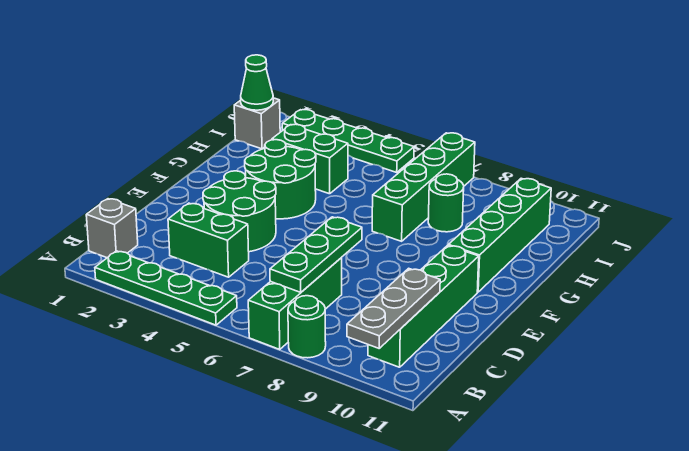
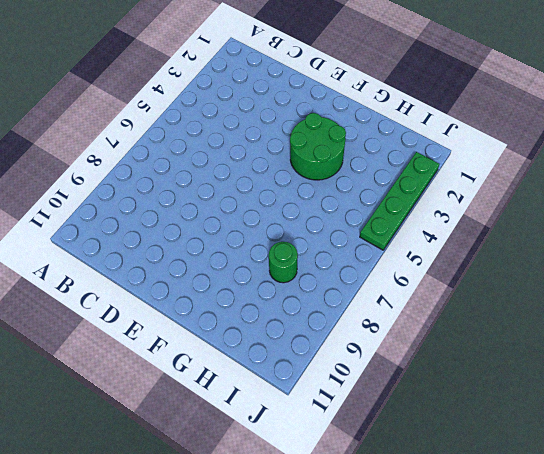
none -> green 1x4 plate [95,251,237,325]
none -> green 1x3 brick [248,258,342,350]
none -> green 1x1 round brick [288,296,326,358]

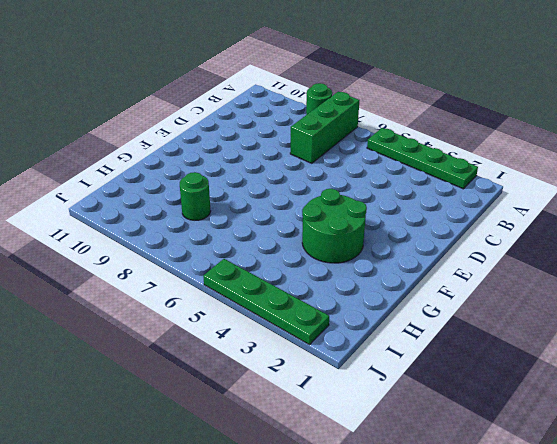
none -> grey 1x1 brick [86,199,138,258]
none -> green 1x4 brick [368,245,479,367]
none -> green 1x2 brick [168,203,249,277]

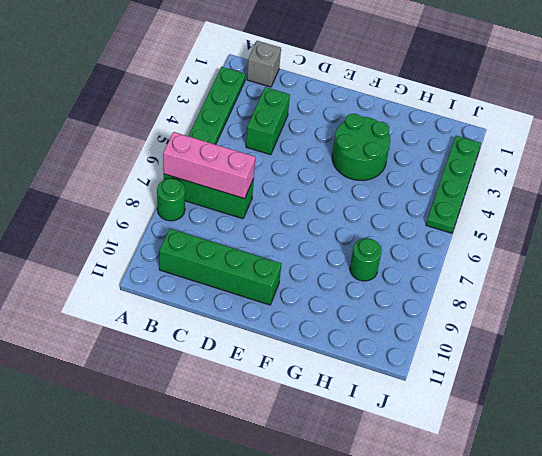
pink 1x3 brick [163,132,255,199] -> green 1x3 plate [270,217,362,292]
none -> green 2x2 round brick [203,171,276,252]
none -> green 1x4 brick [448,178,551,292]
none -> green 1x4 brick [372,133,475,241]

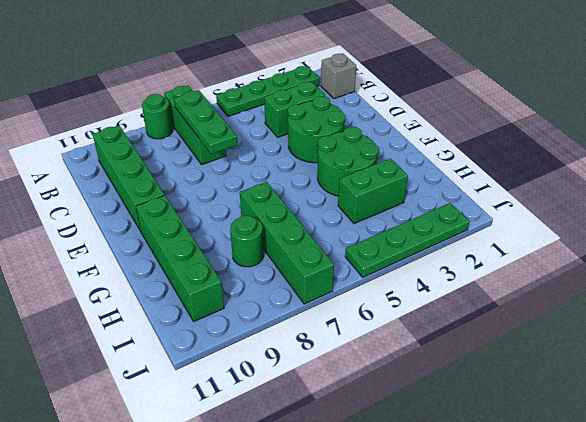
none -> grey 1x1 brick [234,98,280,149]
none -> grey 1x3 plate [347,268,440,348]
none -> green 1x1 cone [241,55,273,110]

